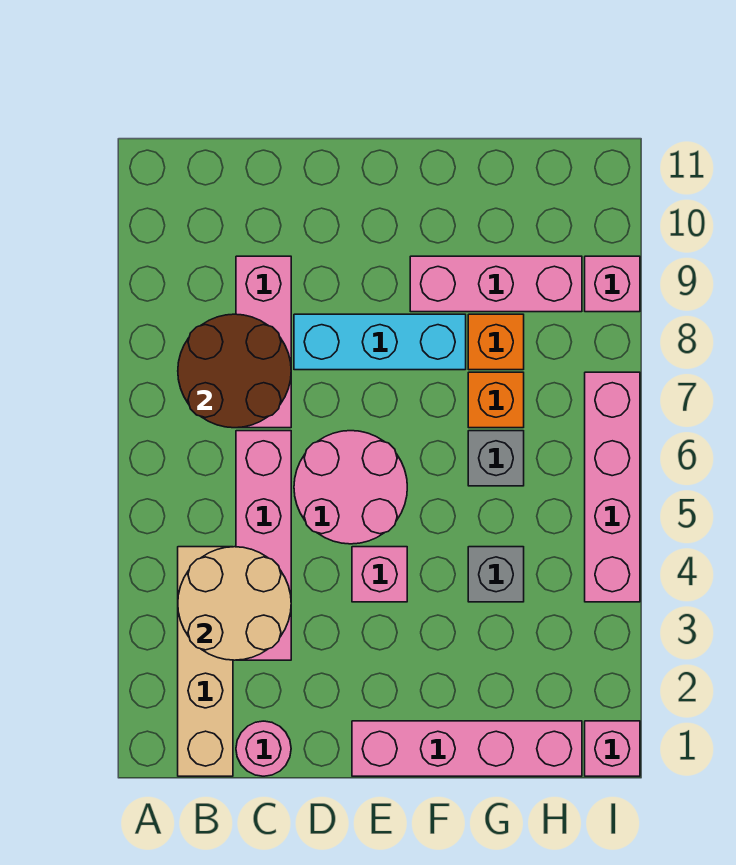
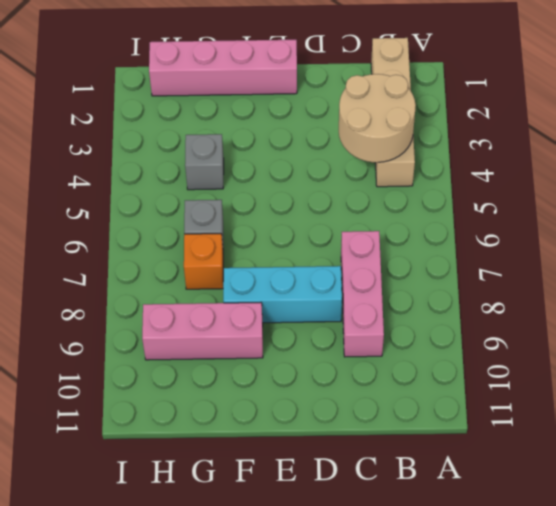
none -> pink 1x1 round brick [236,721,291,776]
none -> pink 1x4 brick [236,431,291,660]
none -> pink 2x2 round brick [294,431,407,544]

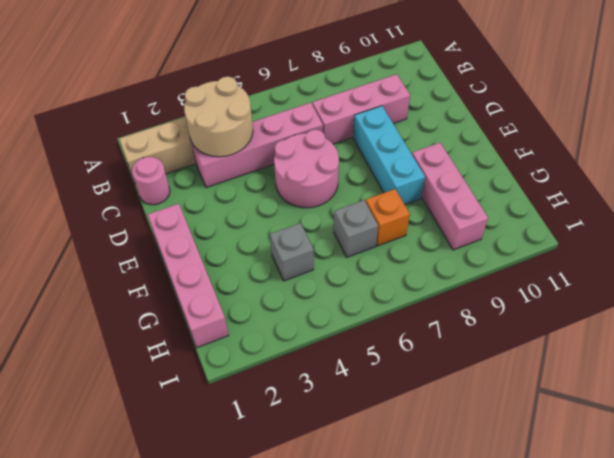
none -> pink 1x1 brick [352,547,407,602]
none -> orange 1x1 brick [468,314,524,370]
none -> pink 1x1 brick [585,721,640,776]

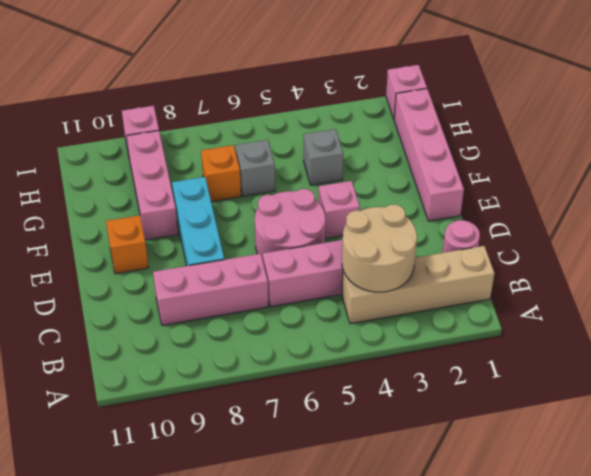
orange 1x1 brick [106,215,149,274] -> orange 1x1 brick moved to [468,314,524,370]
none -> pink 1x4 brick [585,372,640,602]
none -> brown 2x2 round brick [178,314,291,428]

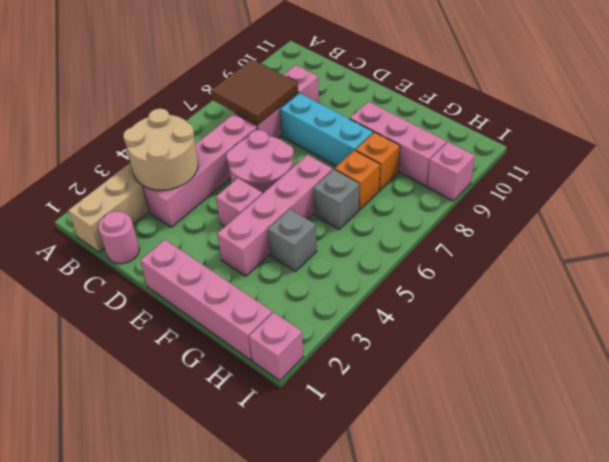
brown 2x2 tile [211,59,298,125] -> brown 2x2 round brick [178,314,291,428]
pink 1x4 brick [217,155,332,276] -> pink 1x4 brick moved to [585,372,640,602]

